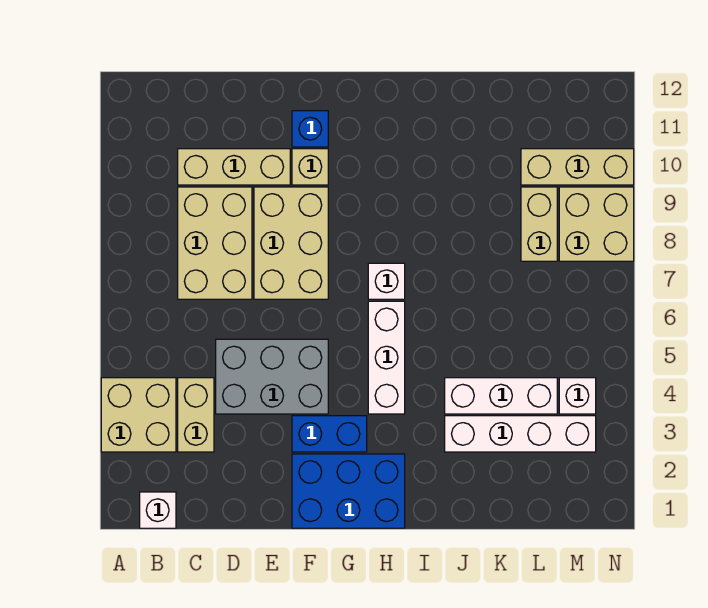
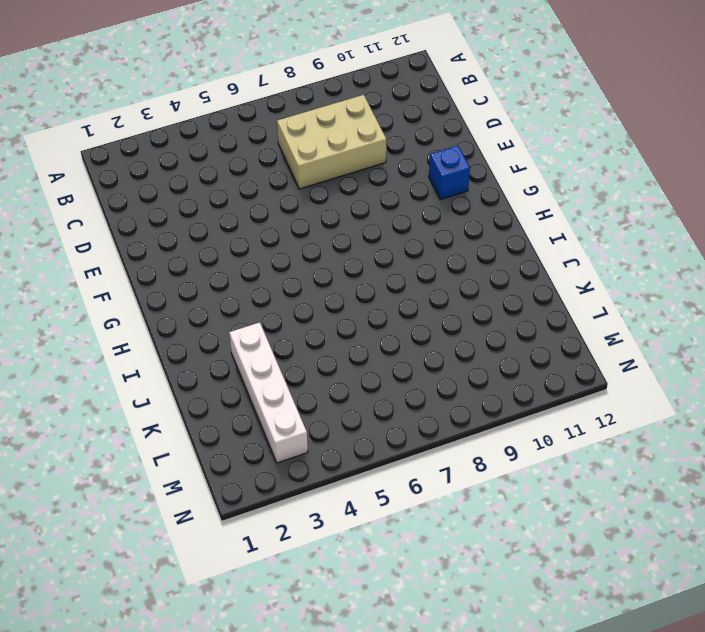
none -> tan 2x2 brick [101,378,176,452]
none -> white 1x1 brick [140,492,176,528]
none -> tan 1x2 brick [178,378,214,452]

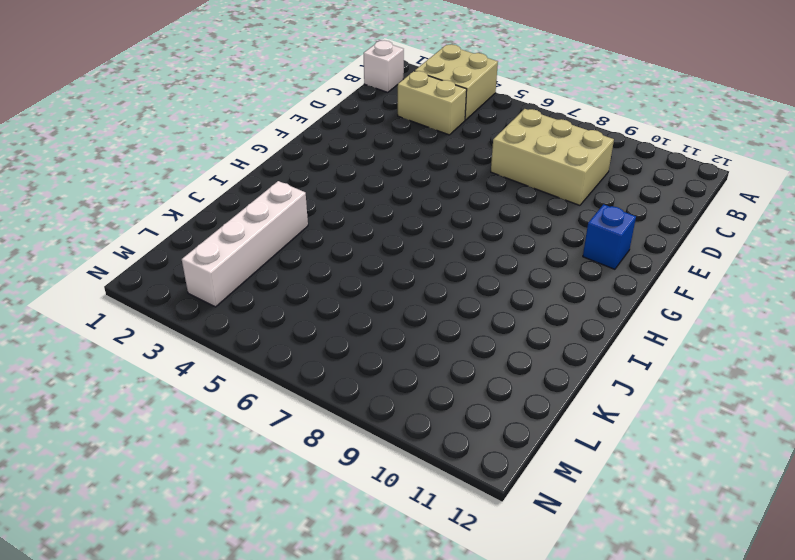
none -> tan 1x3 brick [178,149,290,185]
none -> grey 2x3 brick [216,339,328,414]
none -> tan 2x3 brick [254,187,328,299]

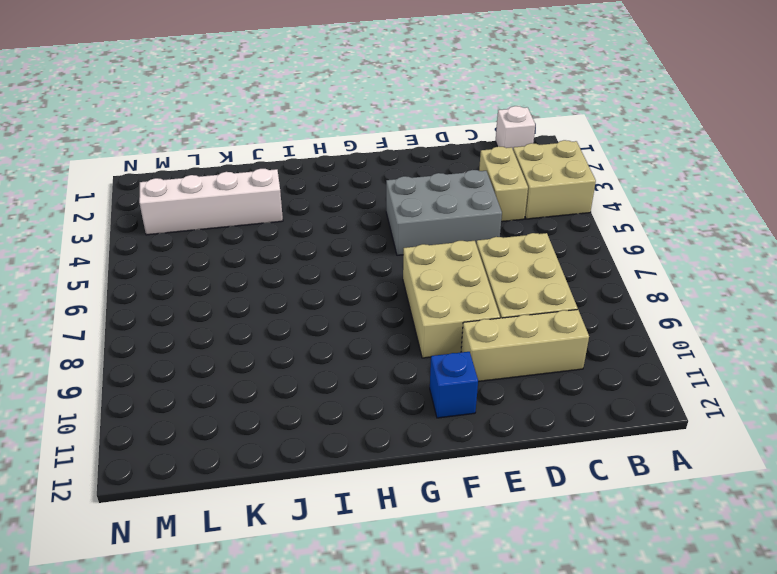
none -> blue 2x3 brick [292,454,405,528]
none -> blue 1x2 brick [292,416,367,452]
none -> tan 1x1 brick [292,149,328,185]

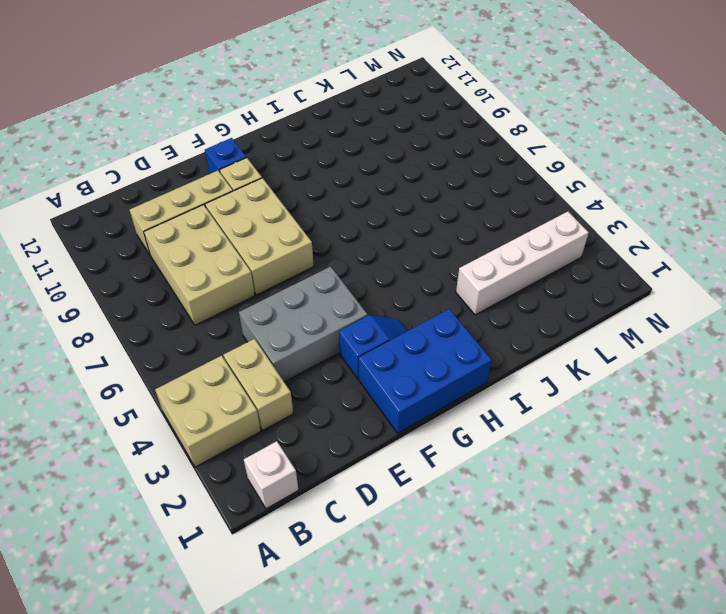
blue 1x2 slope [339,315,407,379] -> blue 1x2 brick [292,416,367,452]
none -> white 1x3 brick [368,301,405,414]
none -> white 1x1 brick [368,263,405,299]
none -> white 1x3 brick [445,378,557,414]

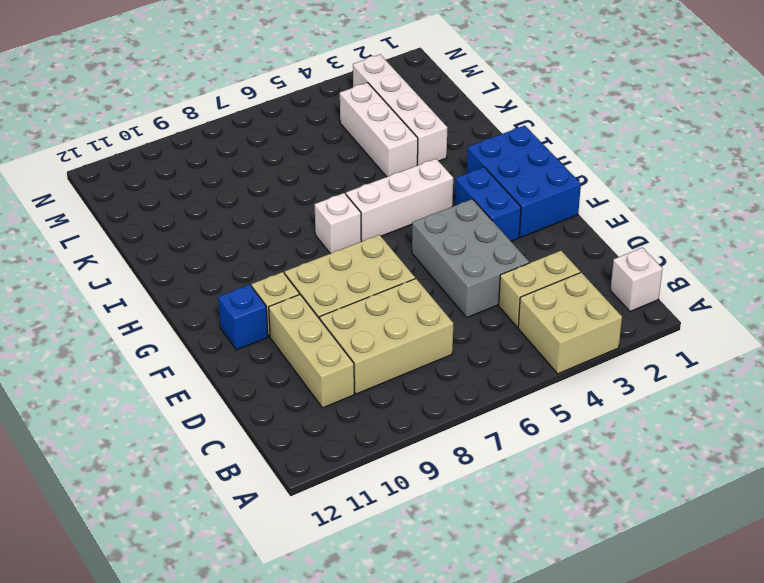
none -> tan 1x2 brick [521,187,557,261]
none -> tan 1x3 brick [521,149,634,185]
none -> white 1x1 brick [559,378,596,414]

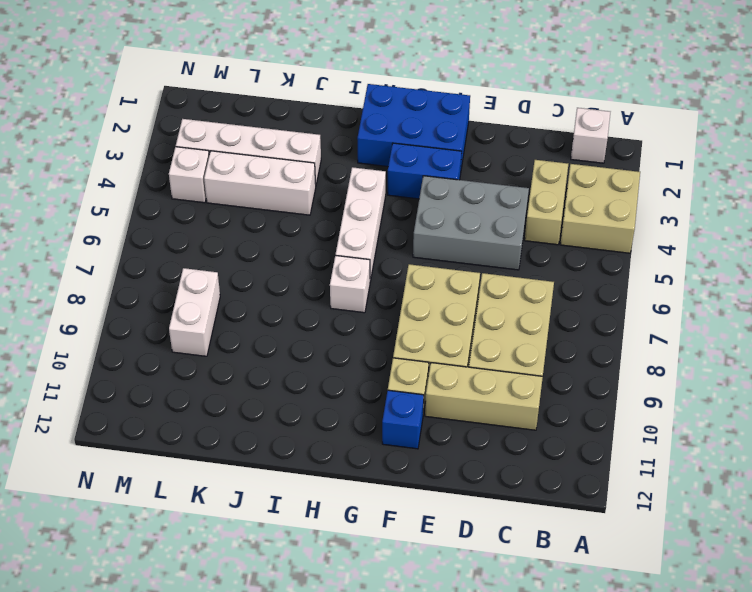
white 1x2 brick [169,268,220,356] -> tan 1x2 brick [521,187,557,261]
none -> tan 1x3 brick [521,149,634,185]
none -> tan 2x2 brick [559,187,634,261]

